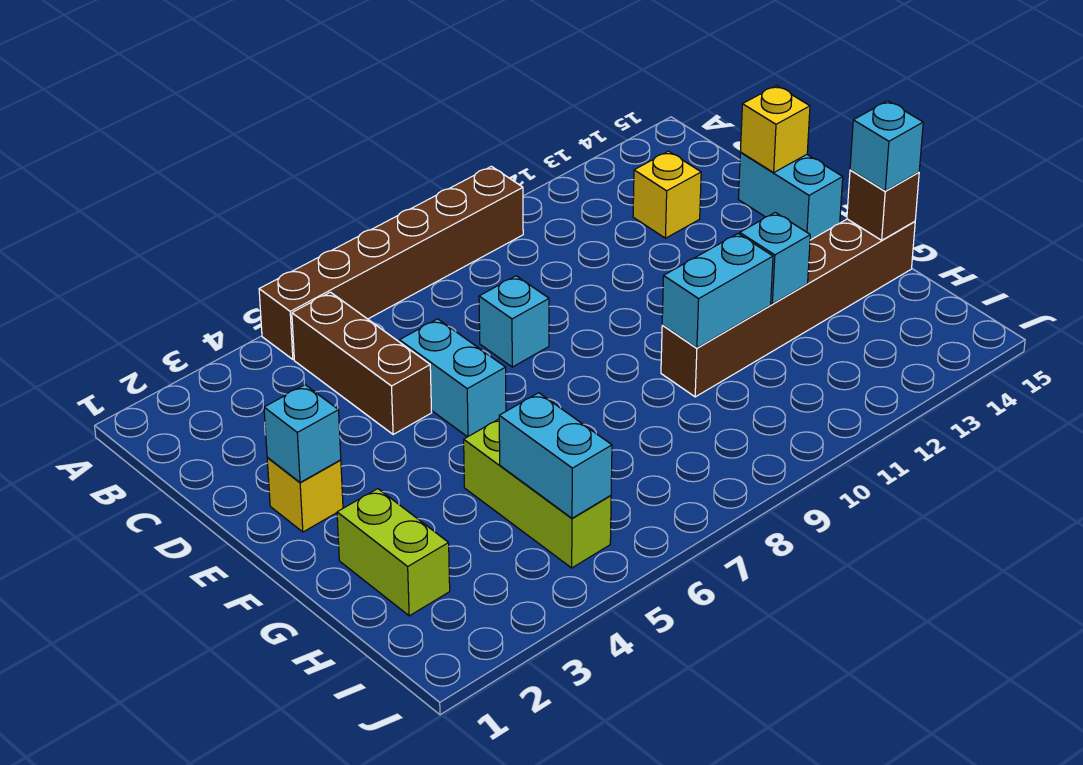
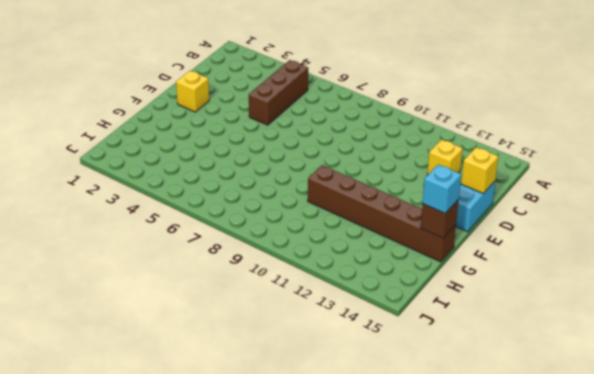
none -> brown 1x6 brick [259,166,523,359]
none -> cyan 1x2 brick [400,319,506,437]
none -> cyan 1x1 brick [479,276,549,367]

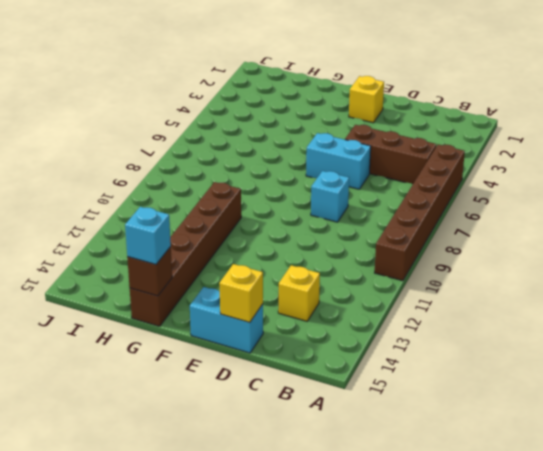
none -> lime 1x2 brick [337,489,450,616]
none -> lime 1x3 brick [464,419,611,568]
none -> cyan 1x1 brick [264,385,341,483]

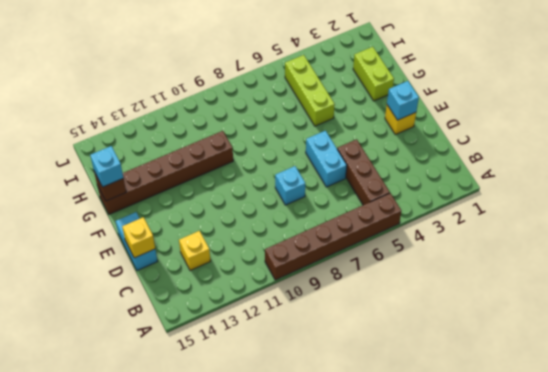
none -> cyan 1x2 brick [662,234,773,348]
none -> cyan 1x1 brick [740,212,810,304]
none -> cyan 1x2 brick [499,393,612,518]

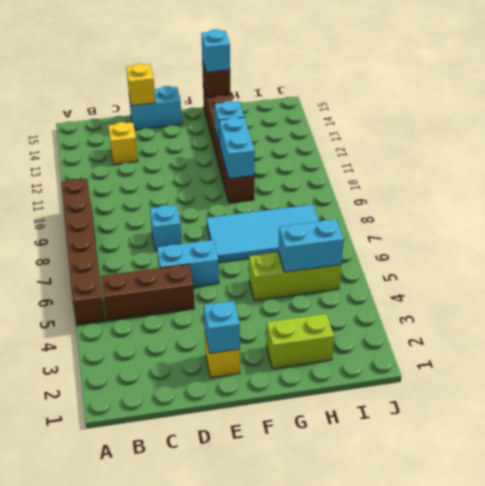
cyan 2x4 tile [207,204,319,263] -> none

